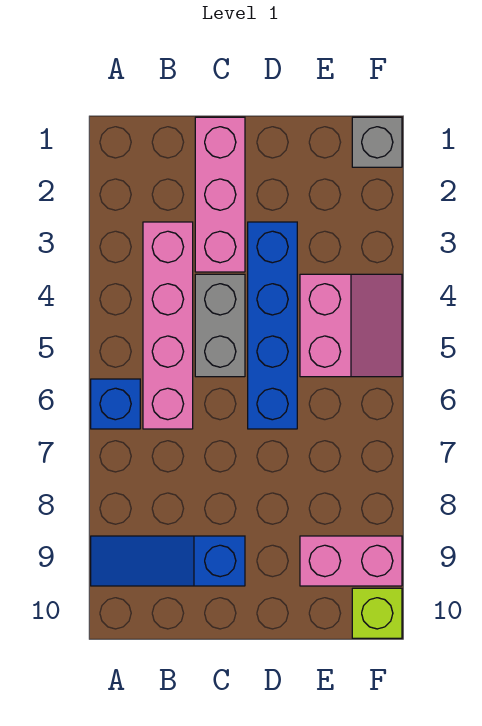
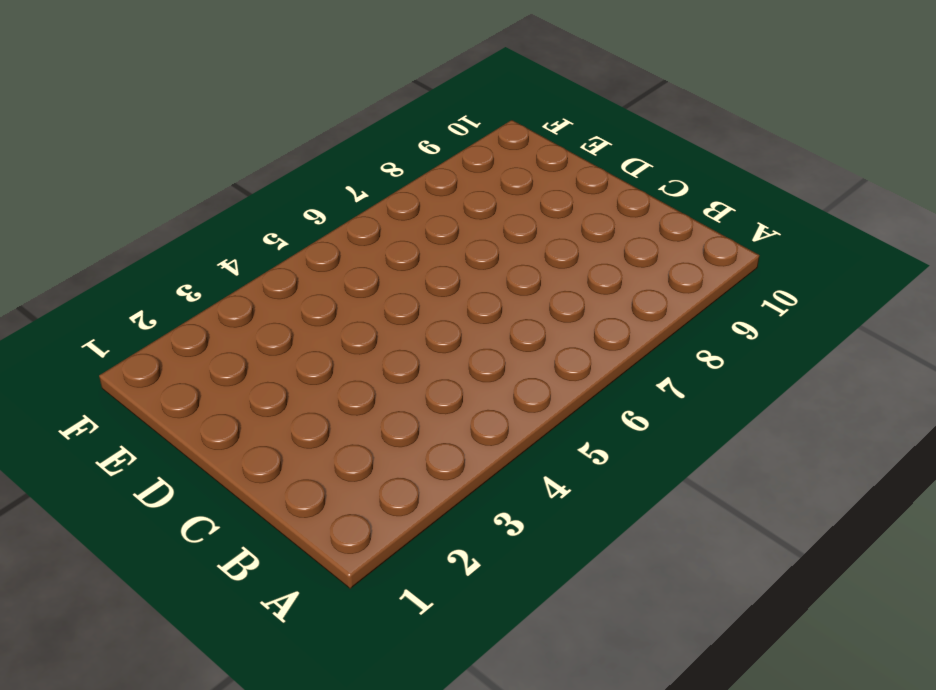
none -> blue 1x1 brick [91,379,140,429]
none -> blue 1x3 slope [91,536,245,586]

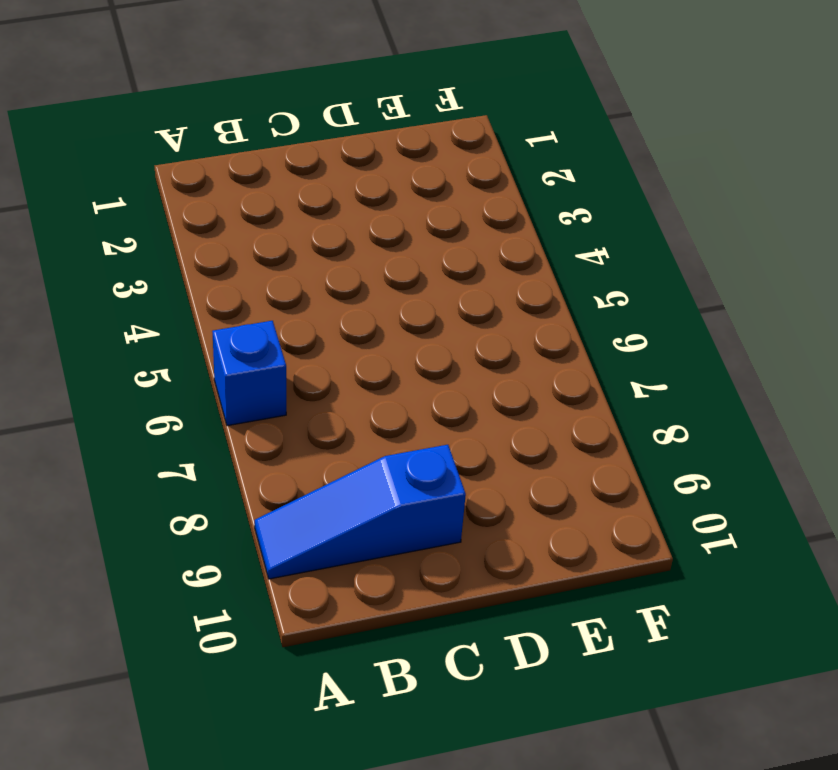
none -> pink 1x4 brick [143,222,193,429]
none -> pink 1x3 brick [195,117,245,272]

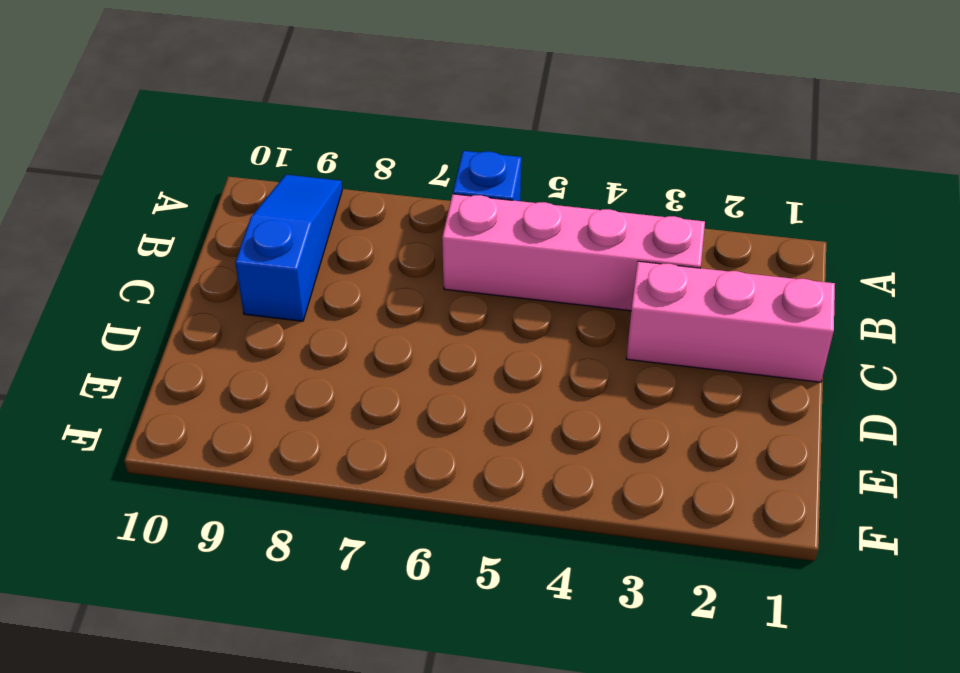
none -> grey 1x2 brick [195,274,245,377]
none -> blue 1x4 brick [248,222,297,429]

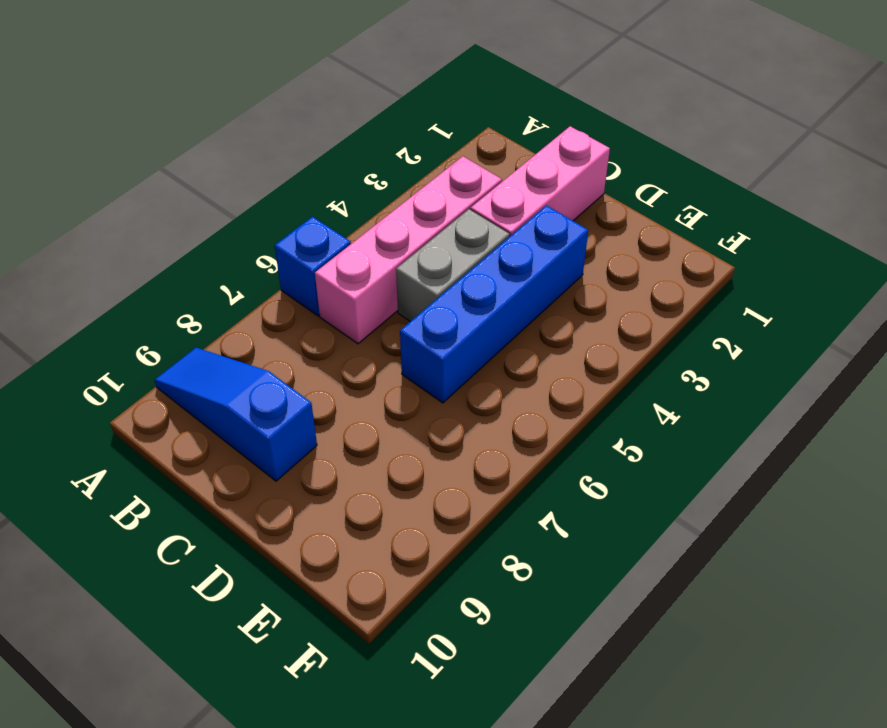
none -> pink 2x2 slope [300,274,402,377]
none -> pink 1x2 brick [300,536,402,586]

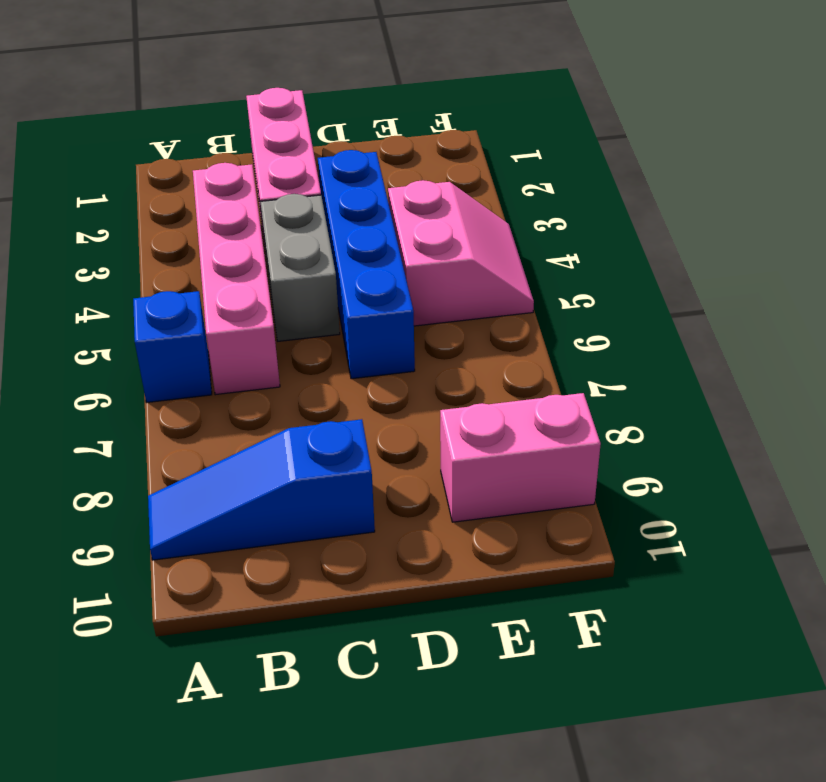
none -> grey 1x1 brick [352,117,402,167]
none -> lime 1x1 brick [352,588,402,638]

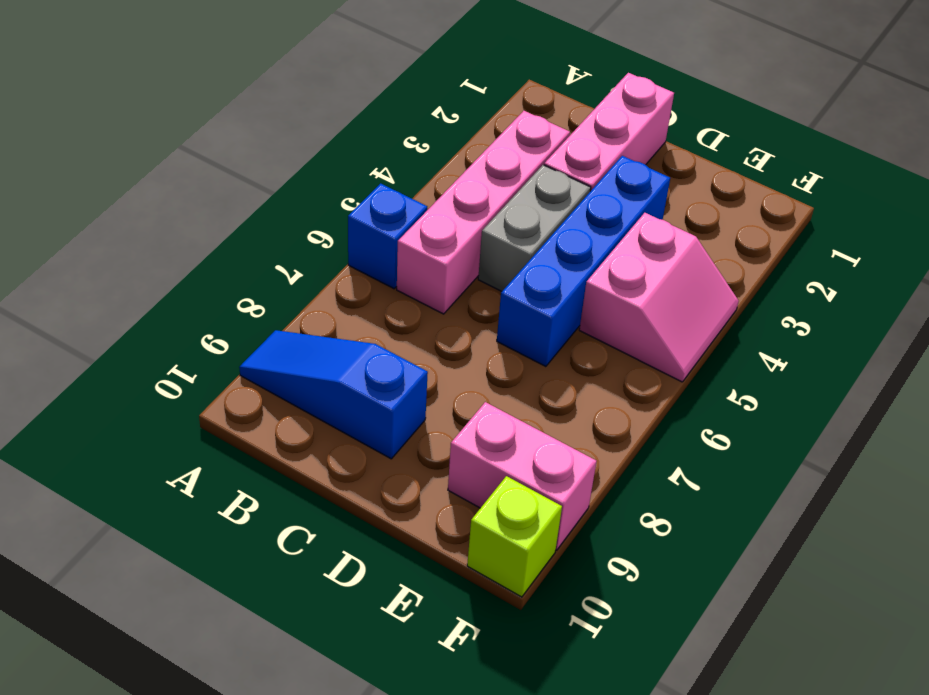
none -> grey 1x1 brick [352,117,402,167]

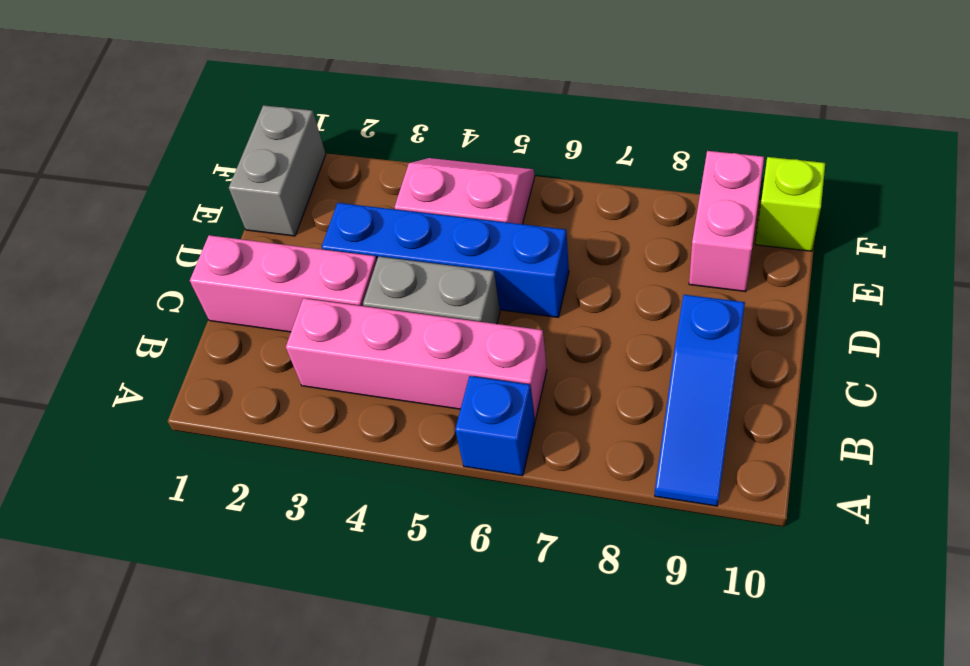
grey 1x2 brick [229,105,326,236] -> grey 1x1 brick [352,117,402,167]

